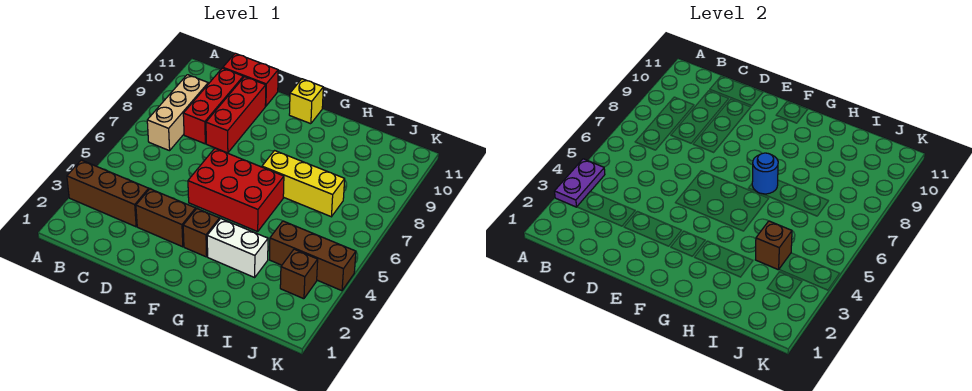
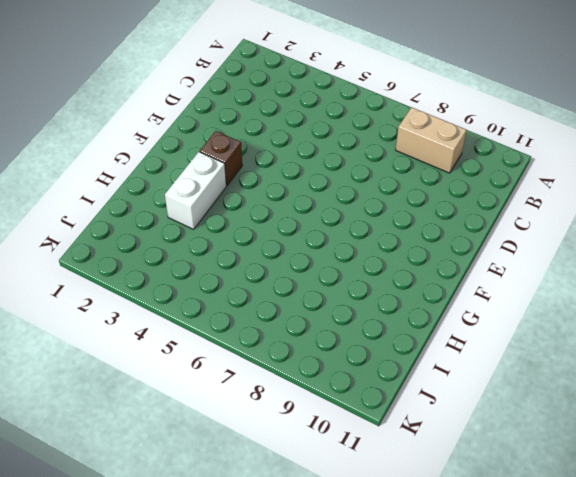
tan 1x2 brick [396,107,466,173] -> tan 1x3 brick [147,75,208,151]
none -> brown 1x3 brick [67,160,149,227]
none -> red 1x3 brick [183,68,243,144]
none -> red 1x2 brick [223,53,278,106]

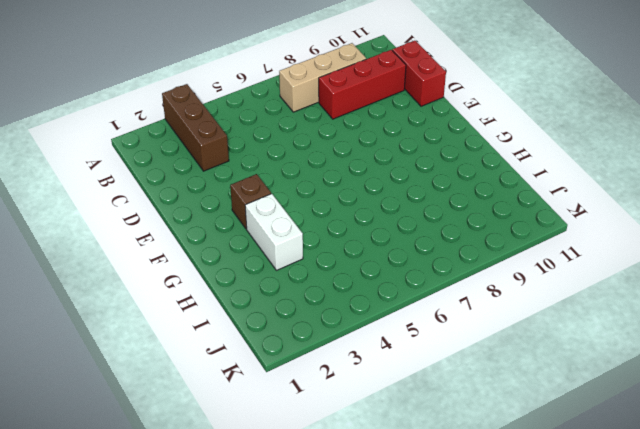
none -> brown 1x2 brick [136,189,196,247]
none -> red 1x3 brick [206,77,266,153]
none -> red 2x3 brick [188,148,284,232]

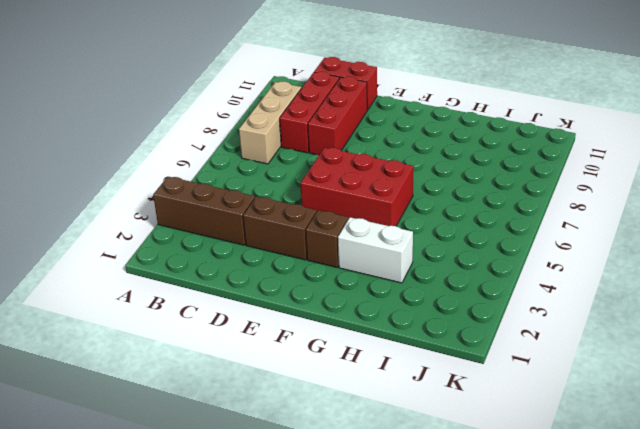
none -> yellow 1x1 brick [289,79,323,124]
none -> yellow 1x3 brick [262,151,345,217]
none -> brown 1x3 brick [270,221,356,291]

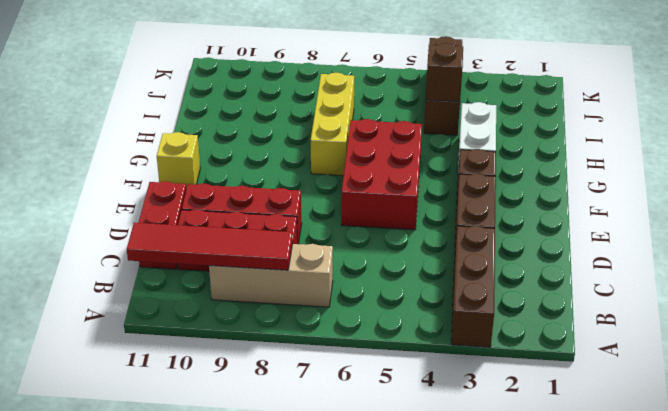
red 1x4 tile [127,223,293,270] -> none
none -> brown 1x1 brick [280,249,318,299]
none -> purple 1x2 plate [554,159,605,207]
none -> blue 1x1 round brick [752,153,778,194]

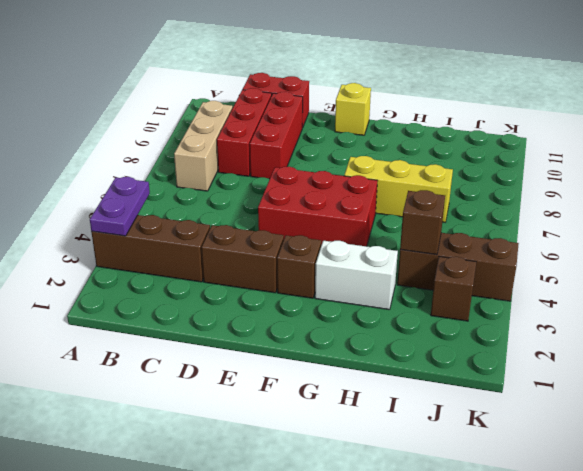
none -> blue 1x1 round brick [752,153,778,194]

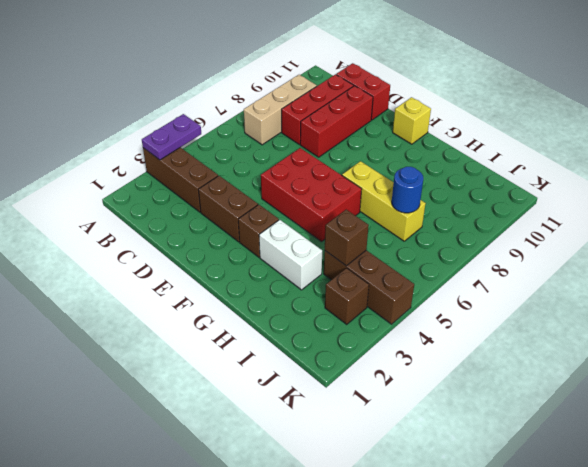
blue 1x1 round brick [392,167,423,213] -> blue 1x1 round brick moved to [752,153,778,194]

